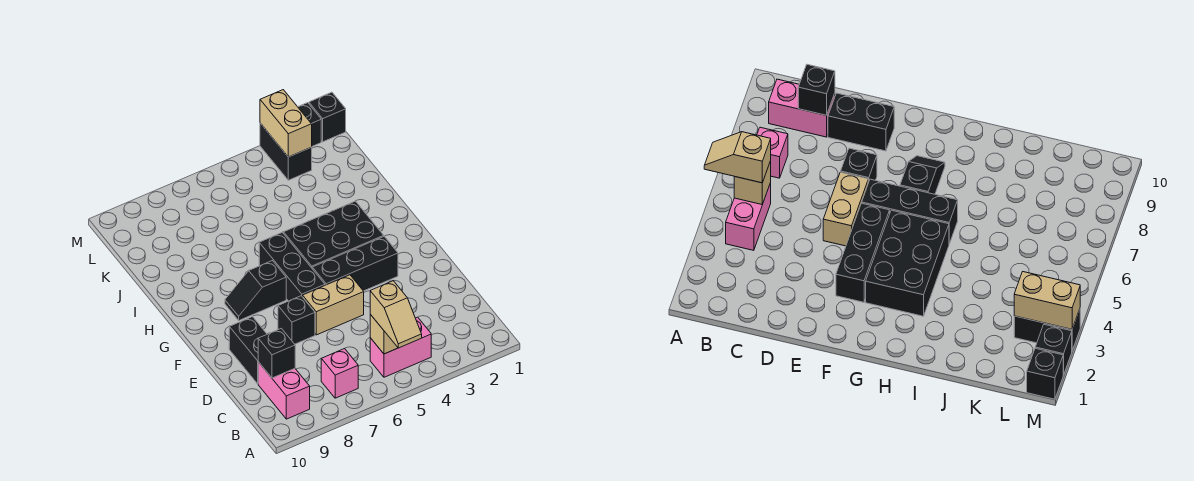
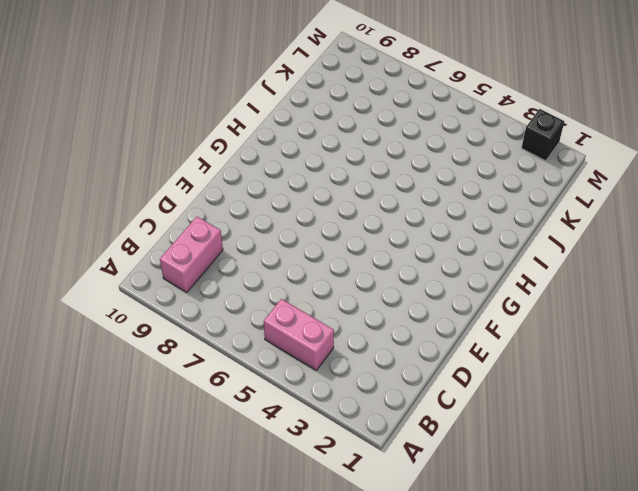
none -> pink 1x1 brick [321,349,358,398]
none -> black 1x2 brick [229,317,267,384]
none -> tan 1x2 brick [303,275,364,335]

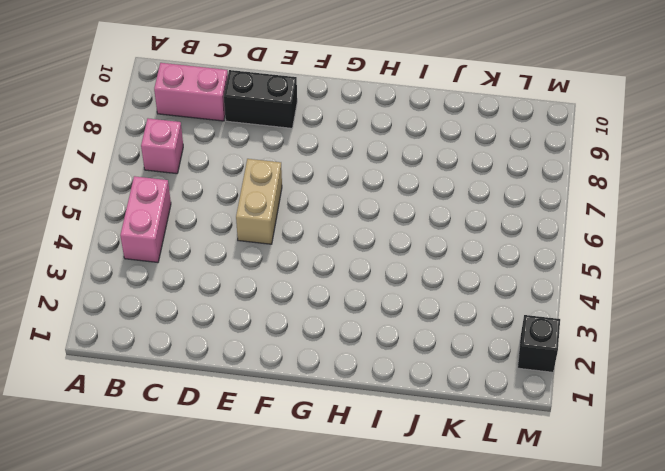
none -> black 1x1 brick [278,296,315,344]
none -> black 1x3 brick [312,236,398,291]
none -> black 1x3 brick [259,232,325,301]

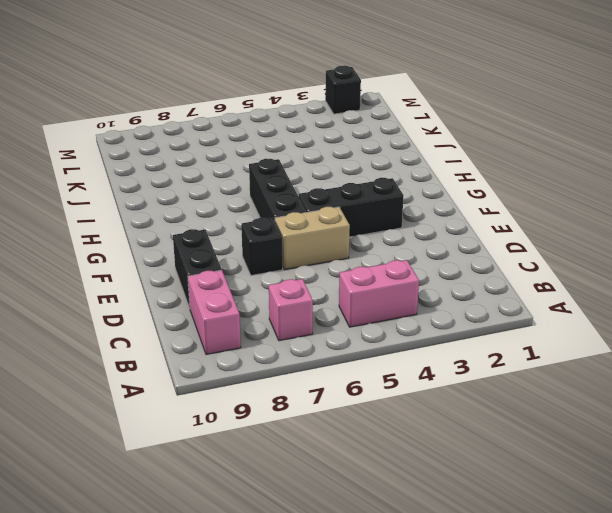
none -> black 2x3 brick [284,201,384,268]
none -> black 1x2 slope [225,261,286,320]
none -> black 1x2 brick [260,123,312,180]

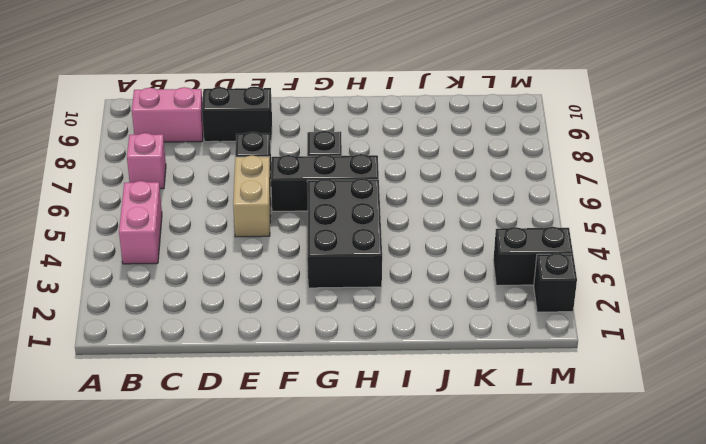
none -> black 1x3 brick [312,236,398,291]
none -> black 1x1 brick [309,92,346,142]
none -> tan 1x1 brick [370,315,398,354]

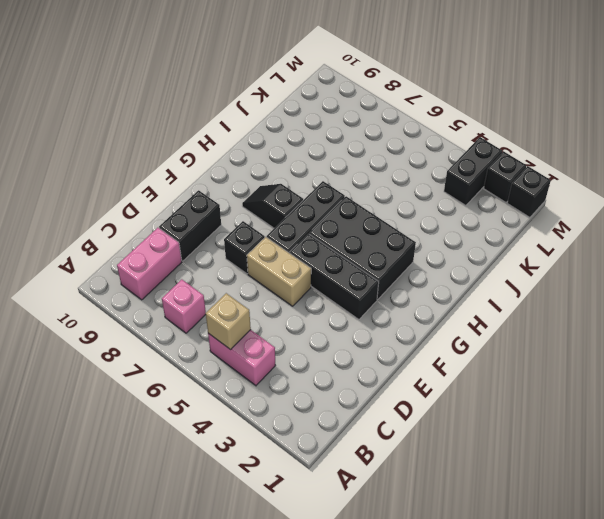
none -> black 1x1 brick [258,328,295,378]
none -> tan 1x2 brick [260,90,312,157]
none -> tan 1x2 slope [370,281,422,348]

